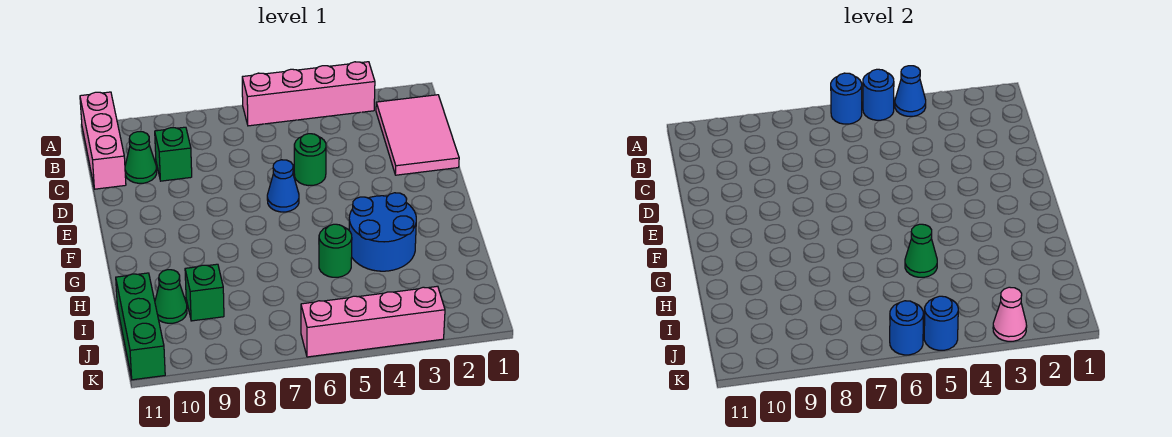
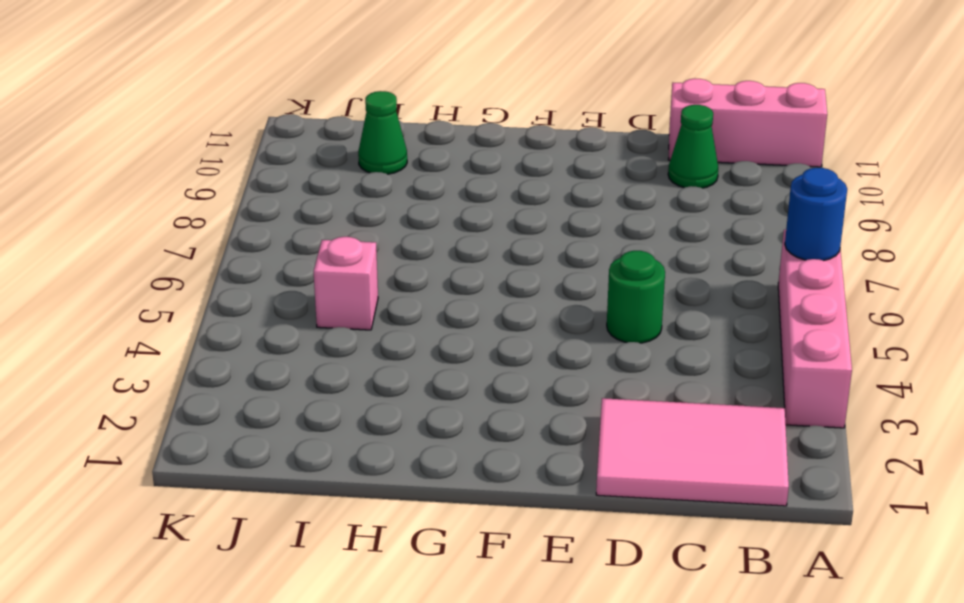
pink 1x1 brick [314,237,378,330] -> none
none -> green 1x1 brick [155,127,192,181]
none -> blue 1x1 cone [267,160,299,212]
none -> blue 2x2 round brick [349,193,416,271]

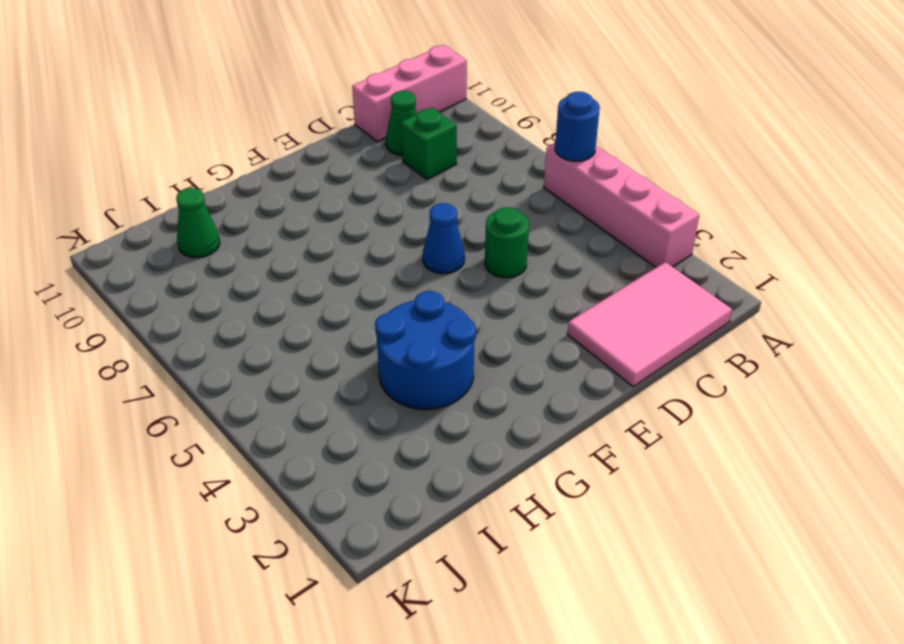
none -> green 1x1 round brick [319,224,352,277]
none -> green 1x1 brick [185,264,224,321]
none -> green 1x3 brick [116,273,165,380]

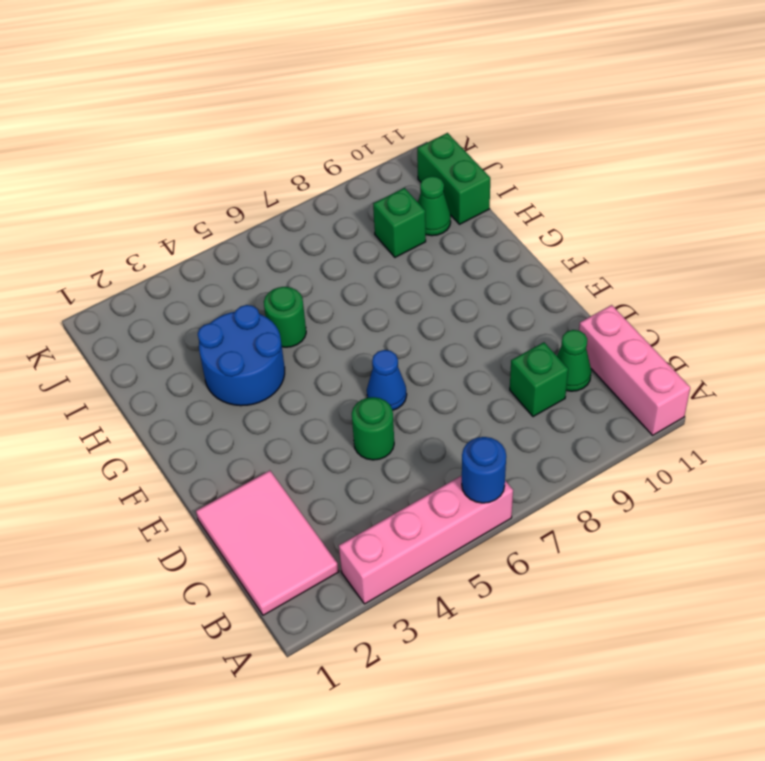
green 1x2 brick [417,133,490,224] -> green 1x3 brick [116,273,165,380]
none -> pink 1x4 brick [301,286,445,357]
none -> blue 1x1 cone [895,66,926,116]
none -> blue 1x1 round brick [863,69,894,120]

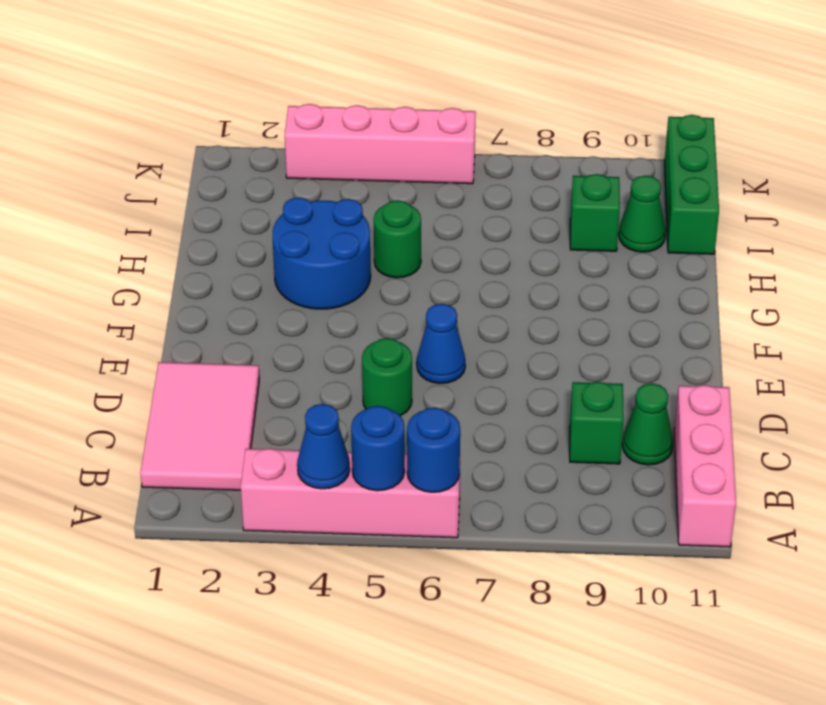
none -> green 1x1 cone [905,224,937,277]
none -> pink 1x1 cone [993,287,1027,341]
none -> blue 1x1 round brick [924,296,958,350]

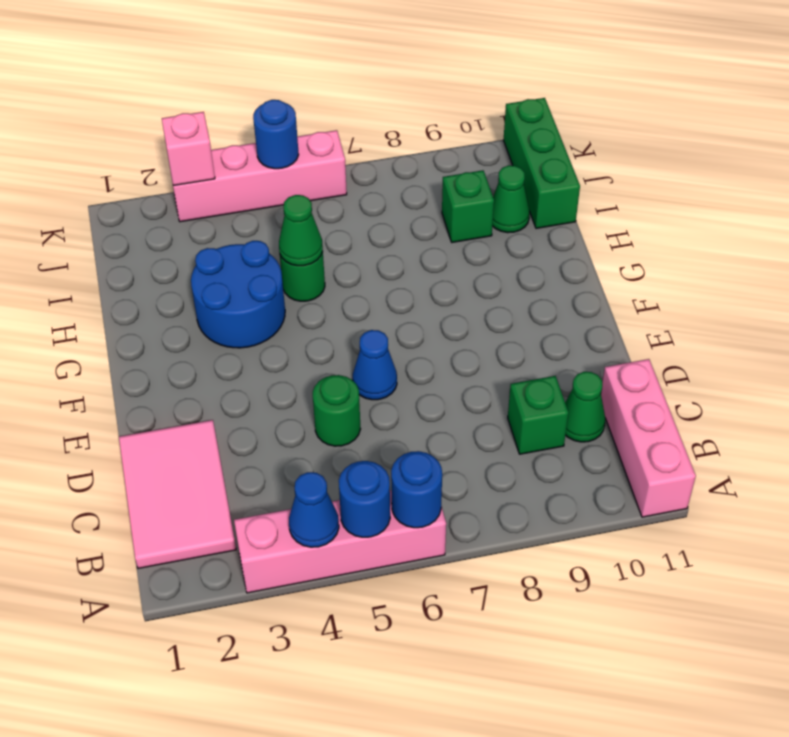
pink 1x1 brick [162,112,215,186] -> pink 1x1 cone [993,287,1027,341]
none -> blue 1x1 round brick [890,301,923,355]

